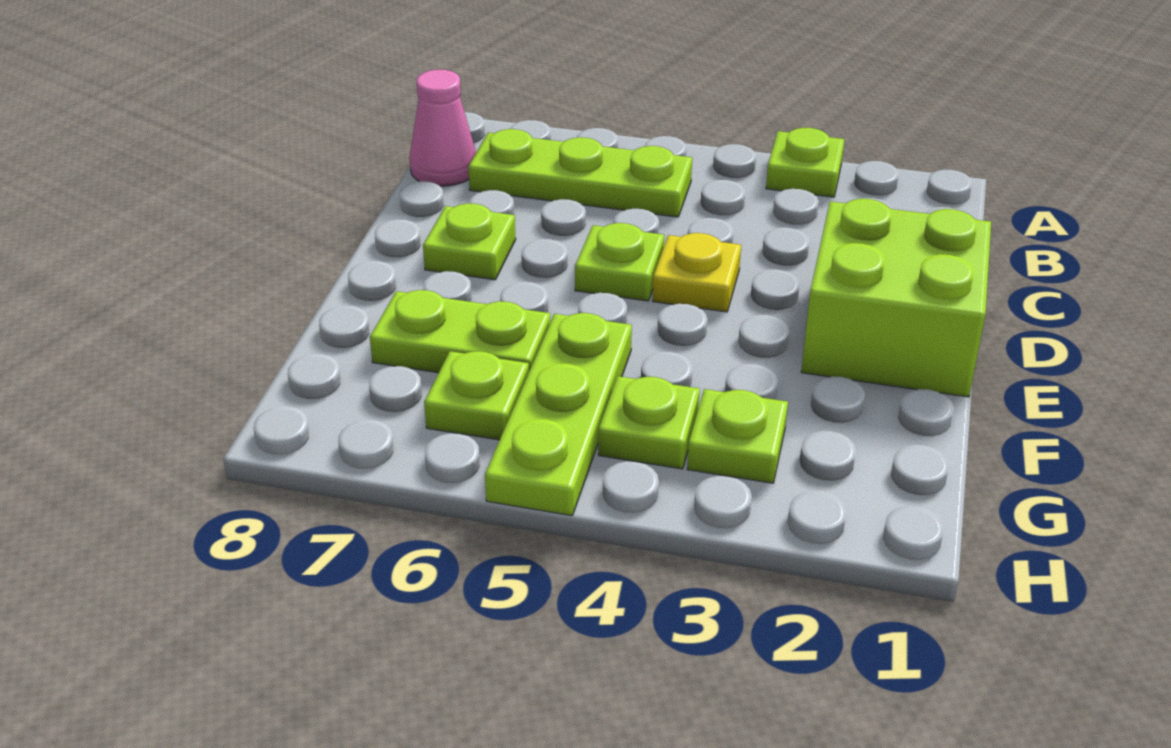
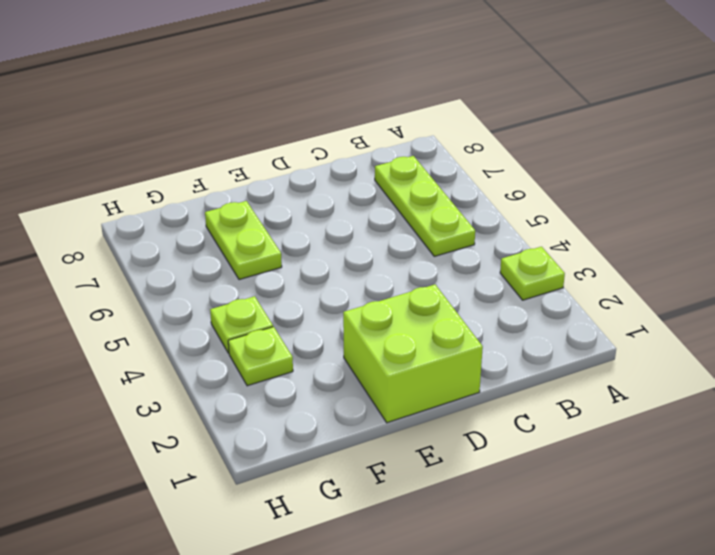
none -> pink 1x1 cone [409,70,476,186]
none -> yellow 1x1 plate [652,233,741,312]
none -> lime 1x1 plate [575,223,664,301]

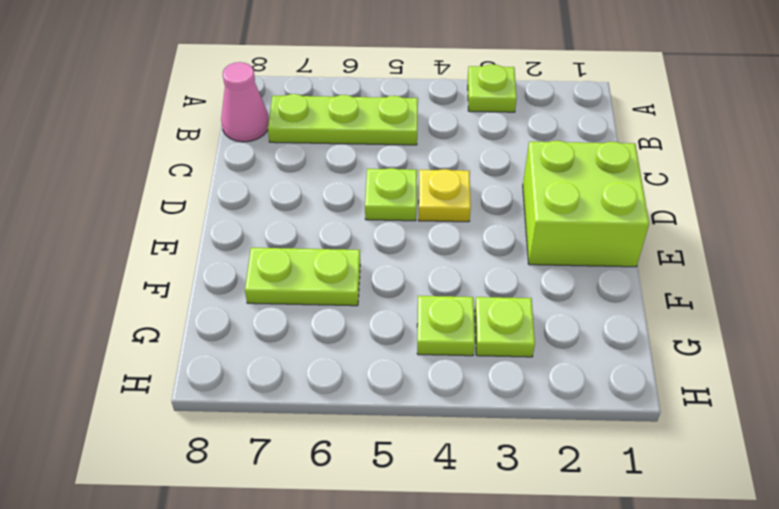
none -> lime 1x1 plate [423,203,516,280]
none -> lime 1x3 plate [485,313,632,516]
none -> lime 1x1 plate [424,351,529,440]

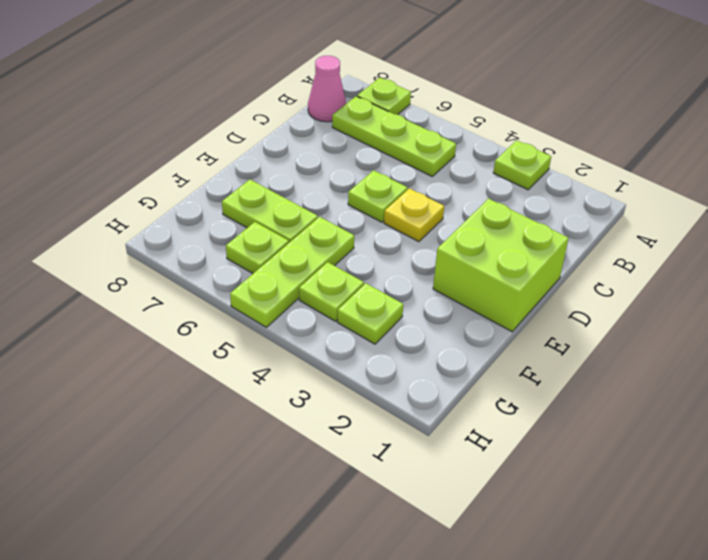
lime 1x1 plate [357,78,411,115] -> lime 1x1 plate moved to [423,203,516,280]

